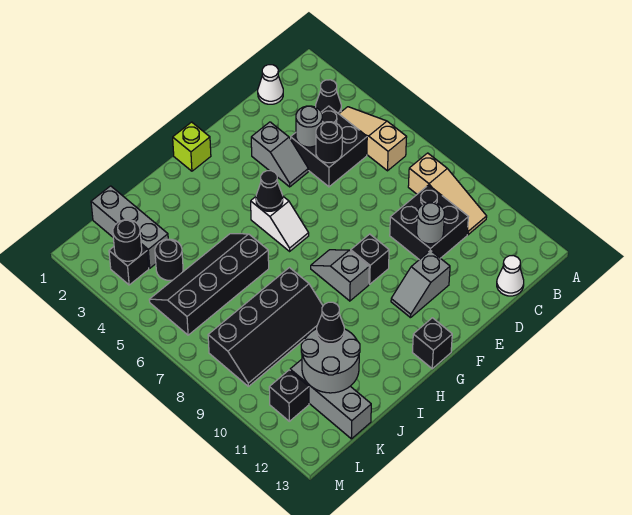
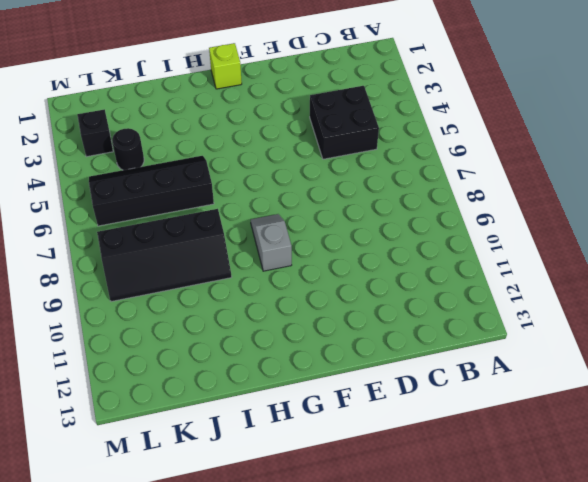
none -> black 1x1 cone [316,80,341,114]
none -> tan 1x3 slope [339,107,407,171]
none -> tan 1x3 slope [408,153,487,235]

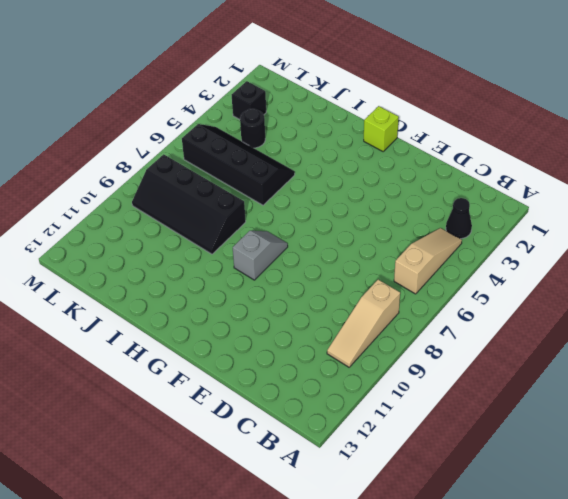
none -> white 1x1 cone [258,65,283,104]
none -> black 2x2 brick [291,106,367,187]
none -> black 2x2 brick [390,185,468,260]

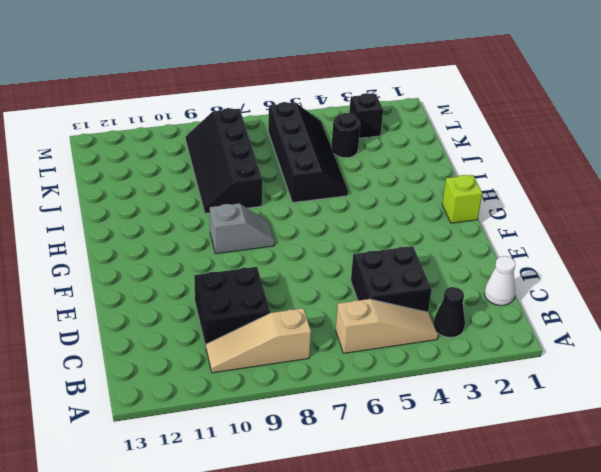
none -> white 1x1 cone [497,256,524,296]
none -> grey 1x2 slope [251,122,308,187]
none -> grey 1x2 slope [391,250,450,318]

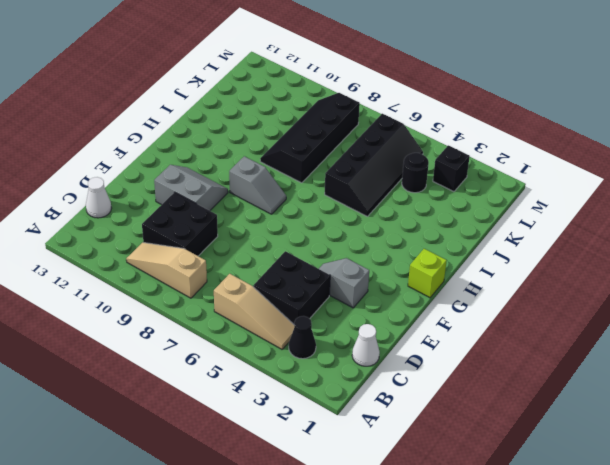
grey 2x2 slope [154,165,228,211] -> grey 1x2 slope [391,250,450,318]
none -> black 1x1 brick [351,234,389,284]
none -> white 1x2 slope [251,197,309,251]
none -> black 1x1 brick [412,318,452,369]

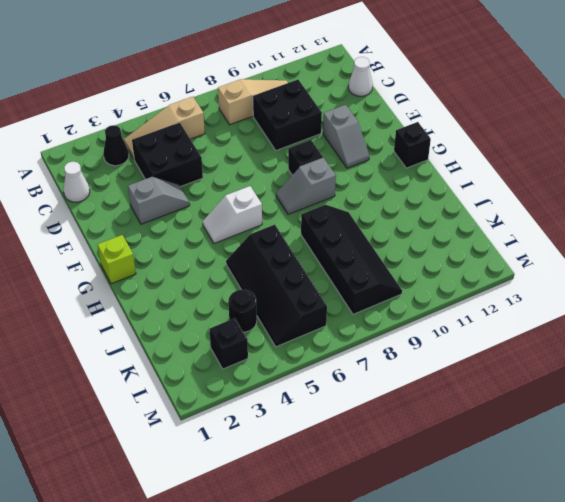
white 1x2 slope [203,186,262,243] -> white 1x2 slope turned to [251,197,309,251]
none -> grey 1x3 brick [91,186,168,268]
none -> grey 1x3 brick [290,359,371,439]
none -> black 1x1 brick [269,370,309,421]

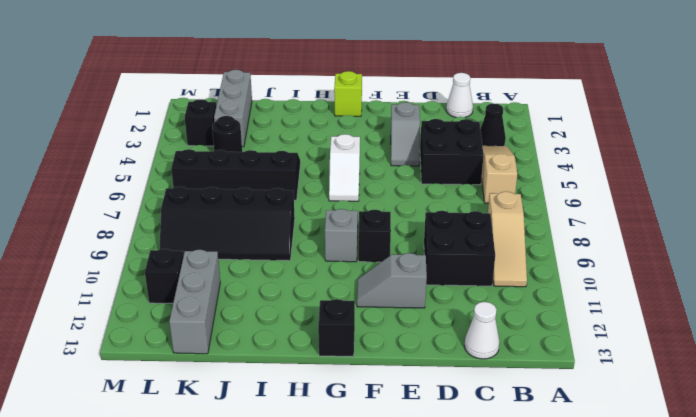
none -> grey 1x1 round brick [296,106,322,147]
none -> black 1x1 round brick [316,122,342,163]
none -> grey 1x1 round brick [417,202,444,244]

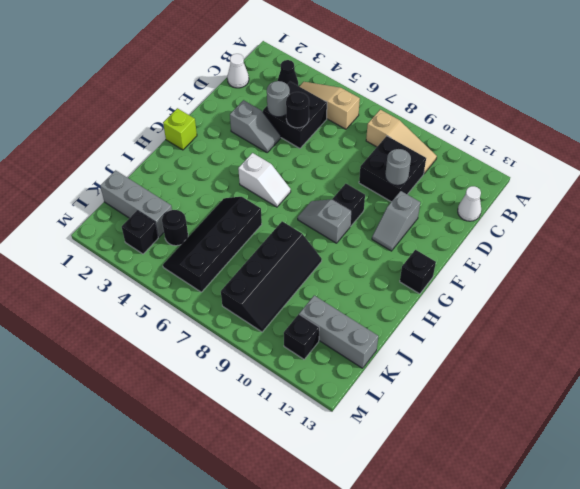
none -> black 1x1 cone [256,171,283,211]
none -> grey 2x2 round brick [301,329,360,393]
none -> black 1x1 round brick [113,220,142,261]

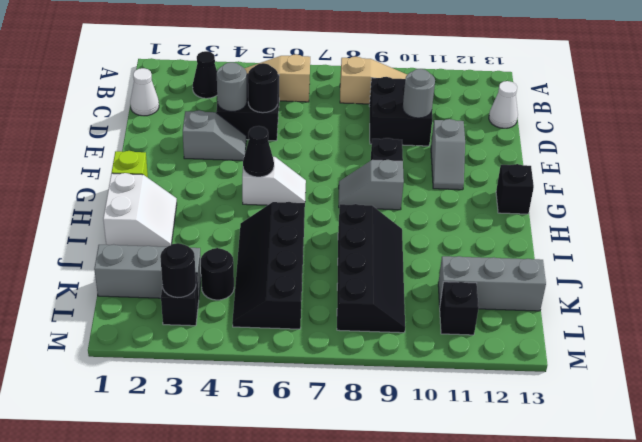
white 2x2 slope [103,173,177,247] -> none
none -> grey 2x2 round brick [301,329,360,393]
none -> black 1x1 cone [317,302,344,344]

